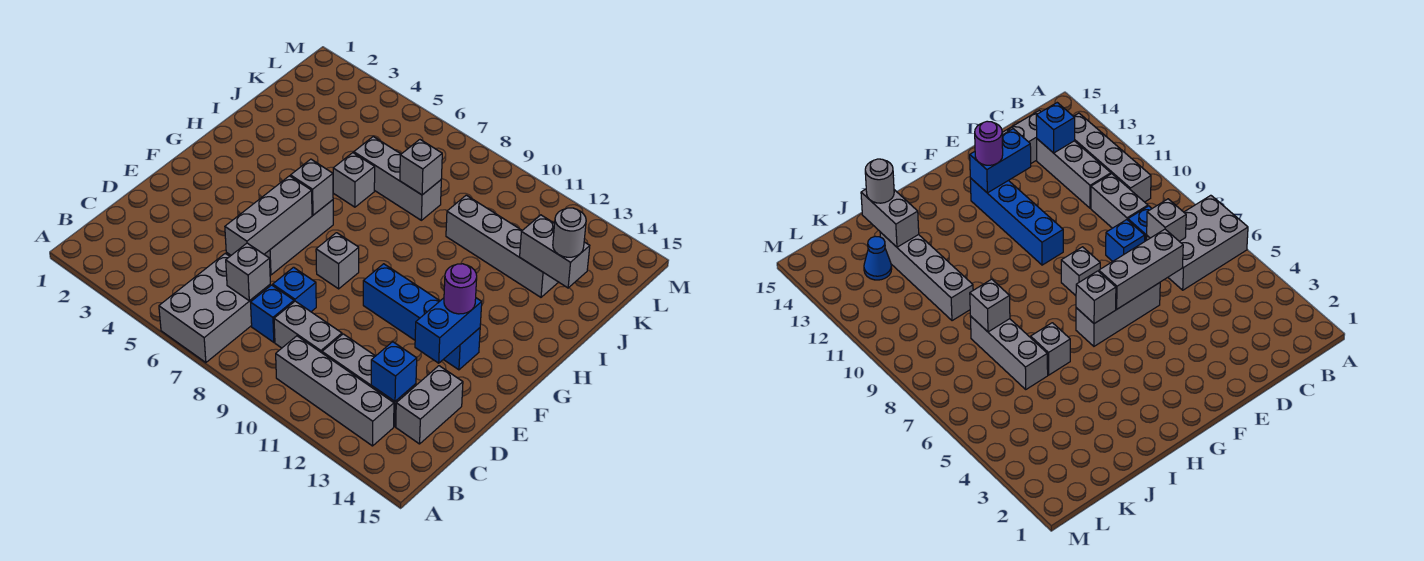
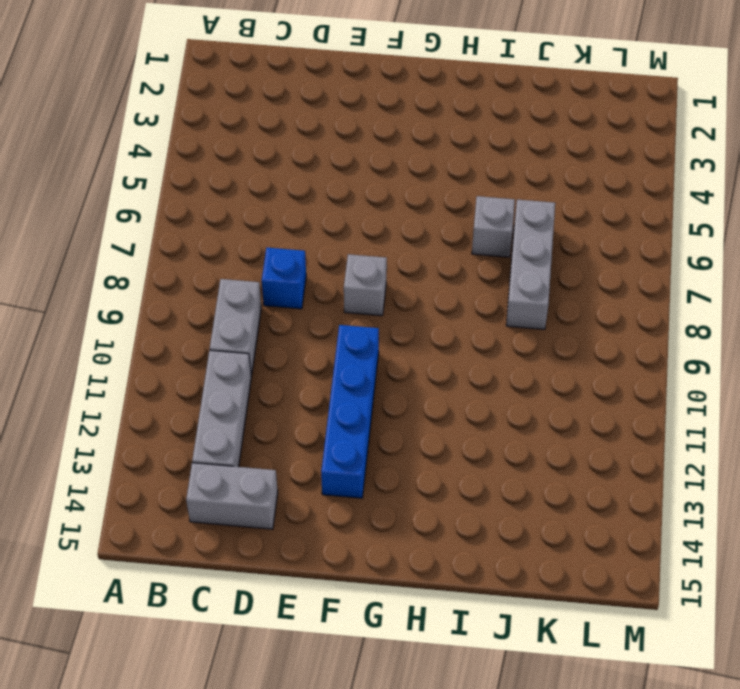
none -> grey 2x3 brick [159,253,271,363]
none -> grey 1x4 brick [276,336,394,446]
none -> blue 1x1 brick [251,285,294,342]

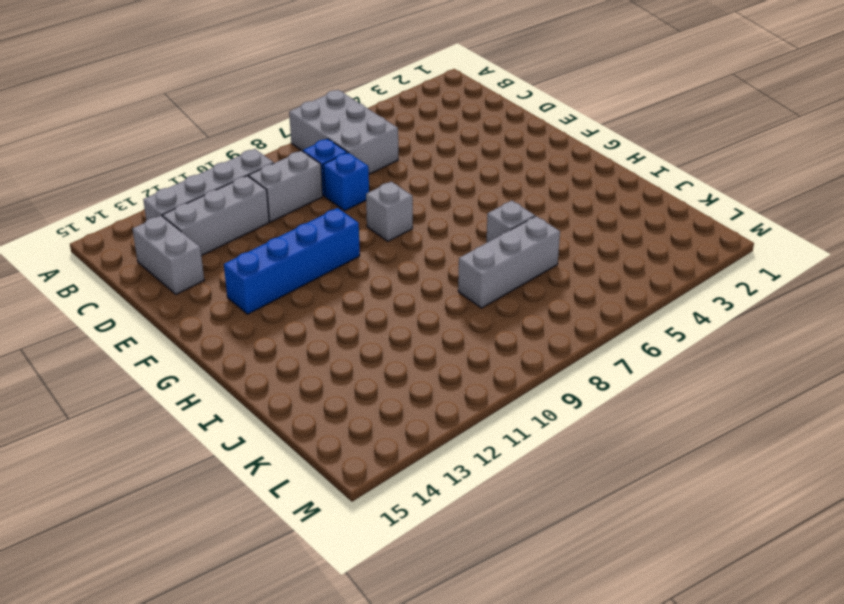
none -> grey 1x3 brick [264,200,333,275]
none -> grey 1x4 brick [446,195,558,297]
none -> blue 1x1 cone [864,236,892,280]

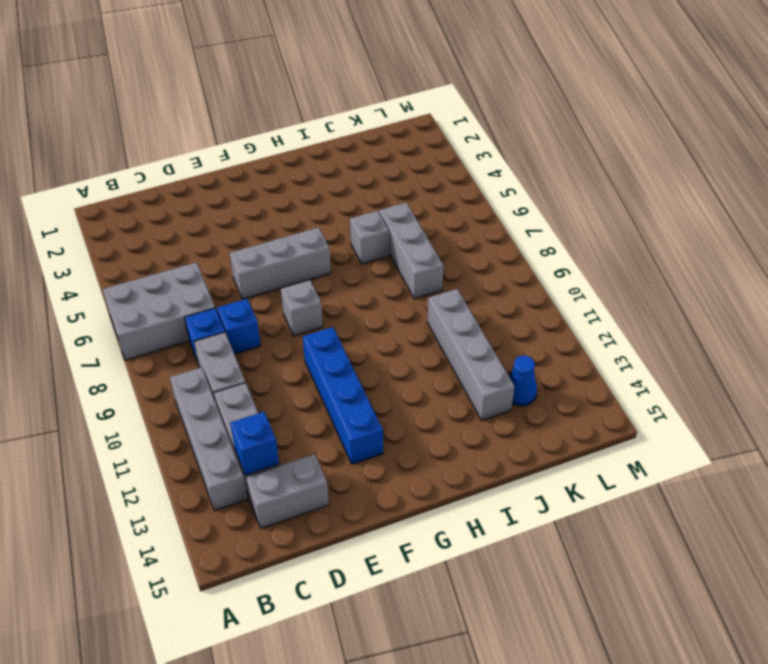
none -> grey 1x1 brick [226,243,270,301]
none -> grey 1x3 brick [225,176,312,255]
none -> blue 1x2 brick [415,298,482,363]

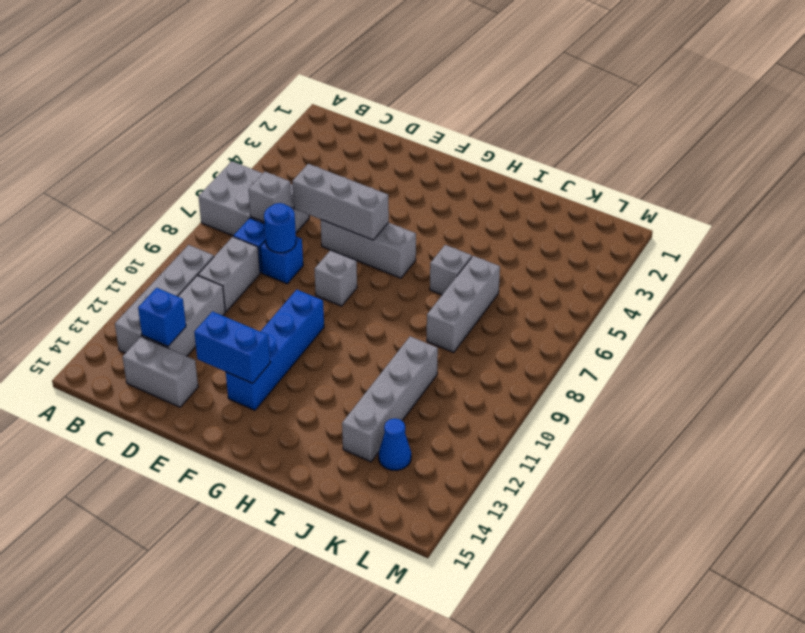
blue 1x1 round brick [264,203,296,253] -> none
none -> grey 1x1 brick [291,159,333,215]
none -> grey 1x1 brick [400,140,442,195]
none -> grey 1x2 brick [520,215,590,288]

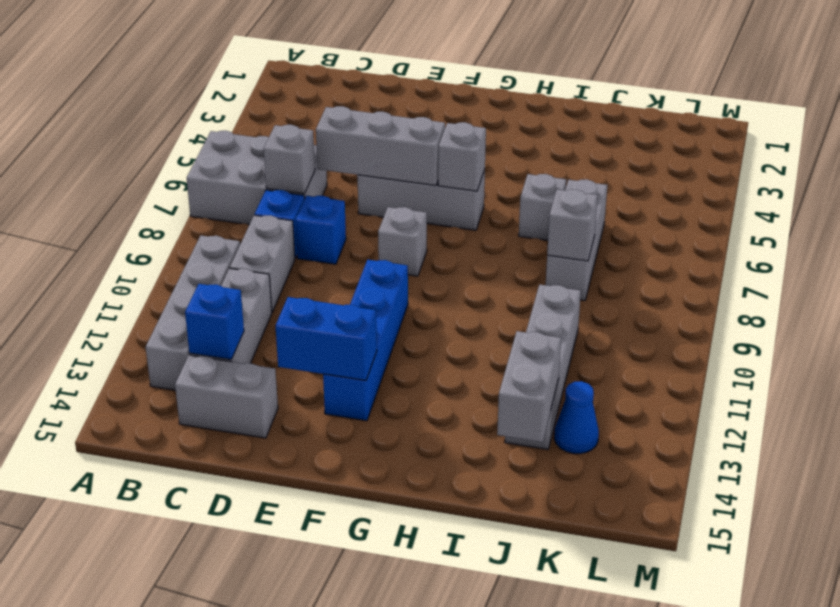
none -> purple 1x1 round brick [444,264,477,314]
none -> grey 1x1 round brick [553,208,586,257]

